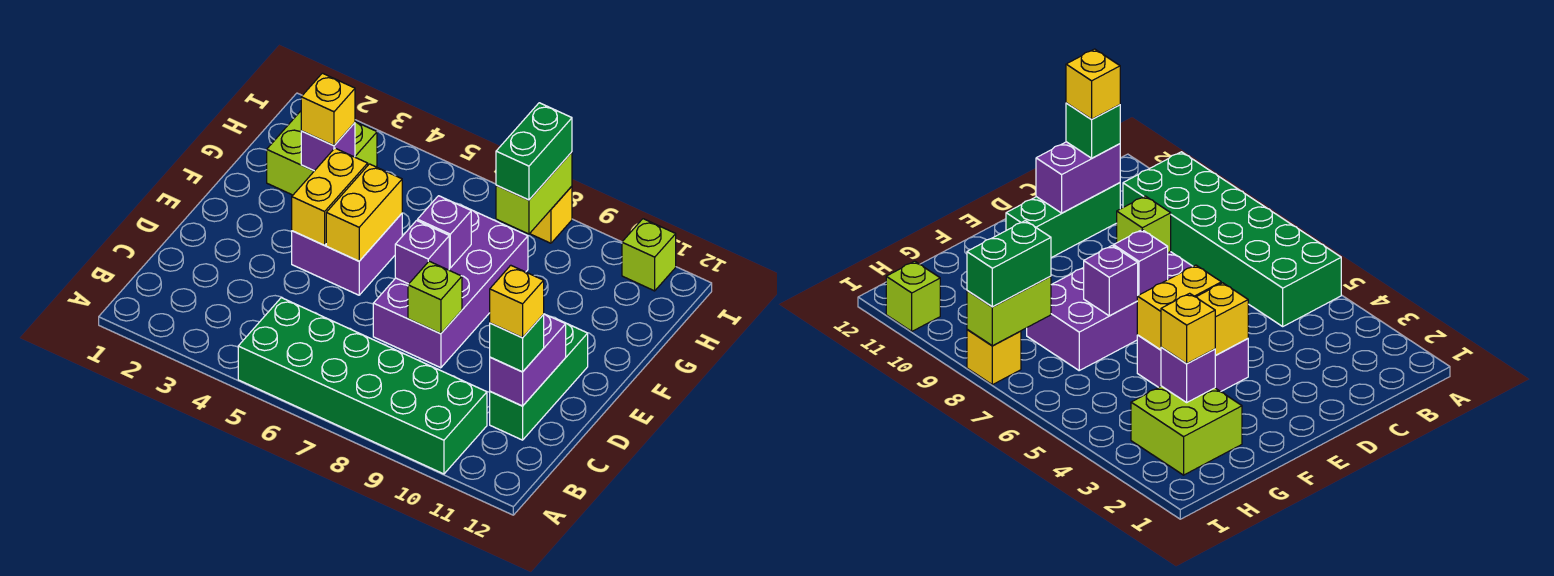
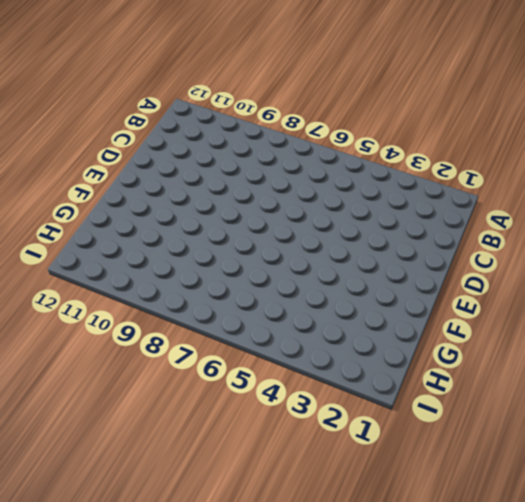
none -> green 2x6 brick [238,298,487,474]
none -> green 1x3 brick [490,318,588,440]
none -> purple 2x4 brick [373,205,528,368]

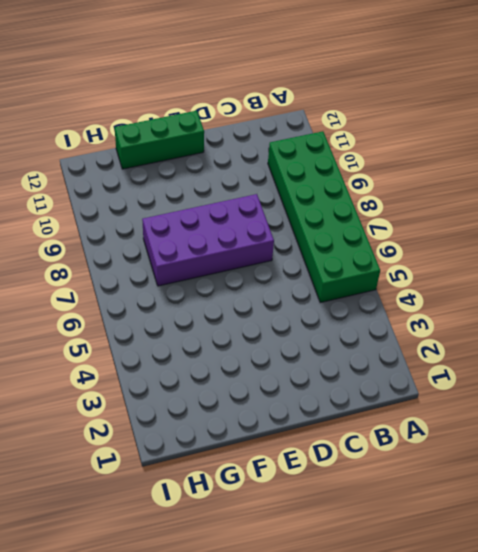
green 1x3 brick [115,111,204,169] -> green 1x3 brick moved to [490,318,588,440]
none -> purple 2x2 brick [292,214,402,295]
none -> lime 2x2 brick [267,111,377,195]
none -> yellow 1x1 brick [530,186,572,243]

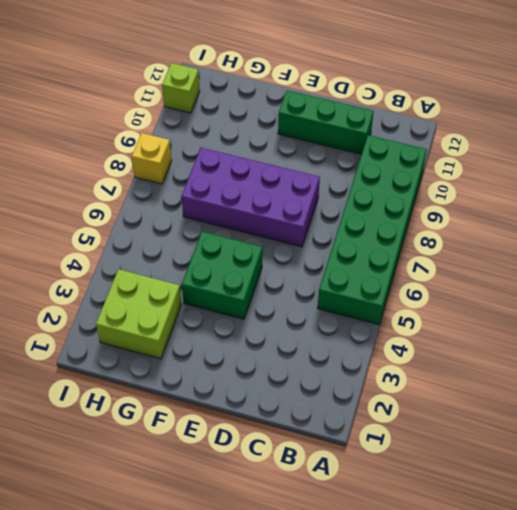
green 2x2 brick [182,232,262,319] -> purple 2x2 brick [292,214,402,295]
none -> purple 1x2 brick [490,314,566,406]
none -> lime 1x1 brick [408,261,462,334]
none -> yellow 1x2 brick [292,148,368,245]

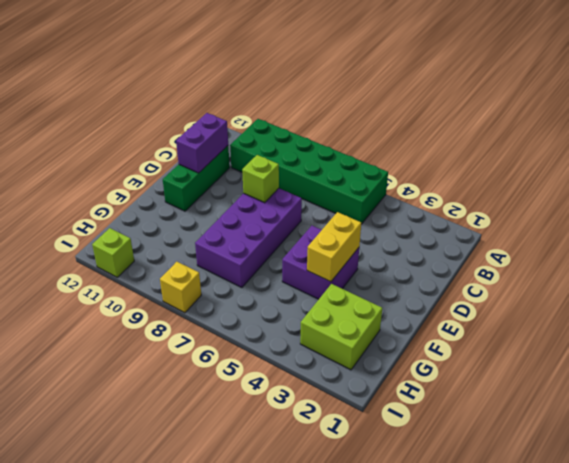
none -> yellow 1x2 brick [326,164,402,261]
none -> purple 1x1 brick [395,221,449,284]
none -> purple 1x1 brick [418,196,471,268]

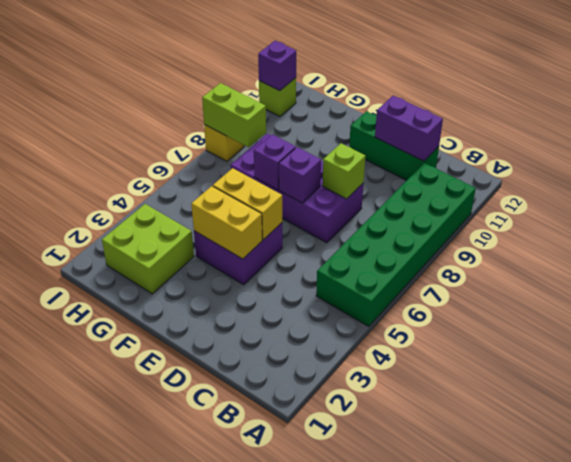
purple 1x1 brick [258,41,296,91] -> purple 1x1 brick moved to [301,123,355,171]
none -> green 1x1 brick [490,315,544,372]
none -> yellow 1x1 brick [301,73,355,146]
none -> green 1x2 brick [496,103,572,200]

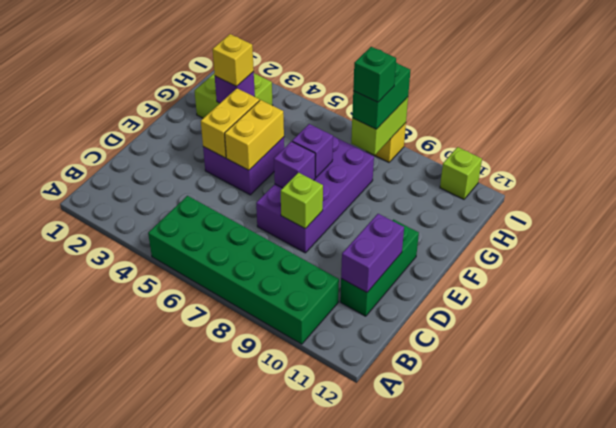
green 1x1 brick [353,47,396,102] -> green 1x1 brick moved to [490,315,544,372]
none -> yellow 1x1 brick [490,265,544,338]

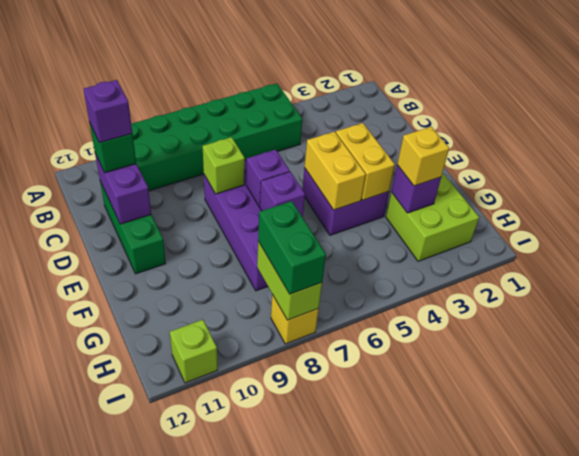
purple 1x1 brick [83,80,132,143] -> yellow 1x1 brick [490,265,544,338]

